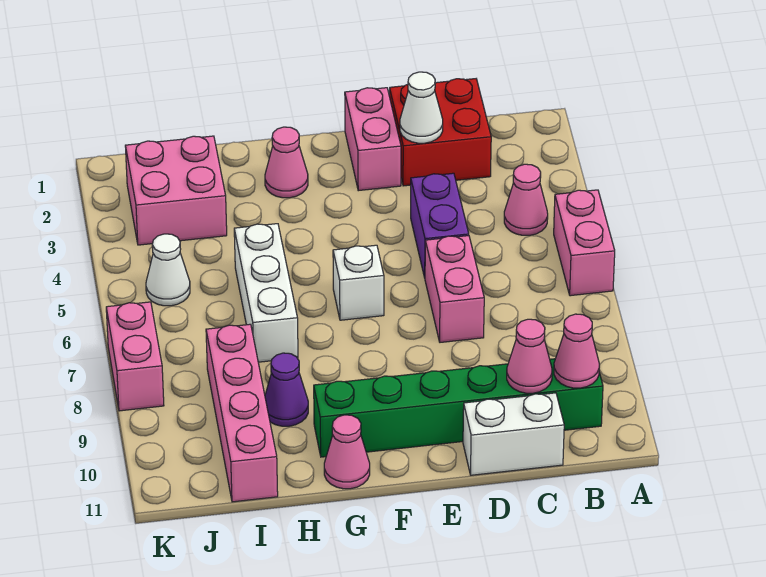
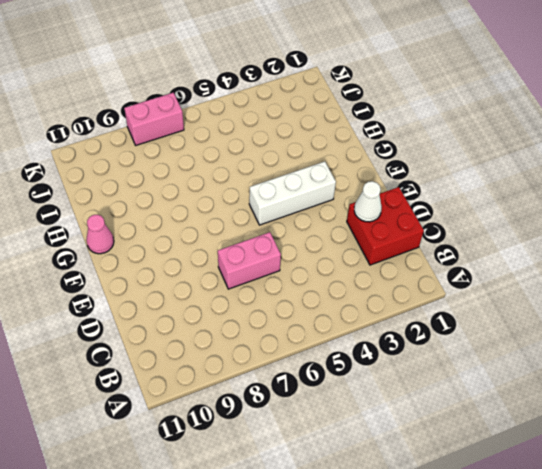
white 1x3 brick [249,161,336,225] -> white 1x3 brick moved to [234,224,298,362]
none -> pink 1x2 brick [554,190,615,296]
none -> pink 1x1 cone [504,164,548,235]
none -> green 1x6 brick [314,359,603,457]

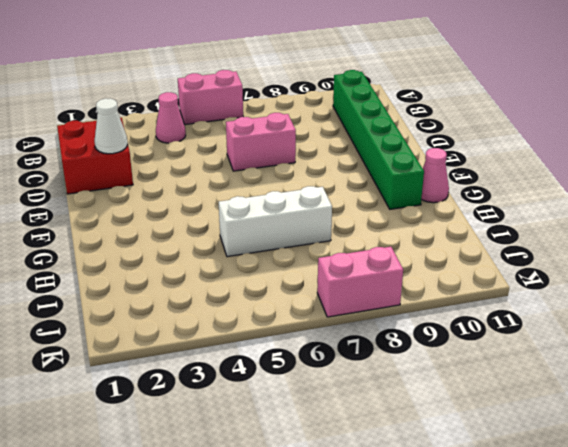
none -> white 1x2 brick [463,393,564,475]
none -> purple 1x2 brick [411,173,469,278]
none -> pink 1x2 brick [345,88,401,191]

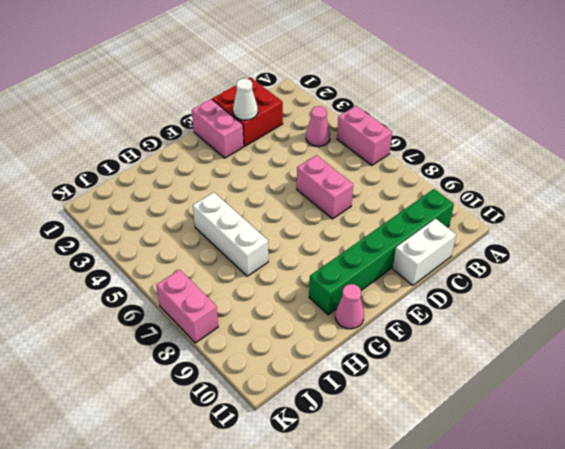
none -> purple 1x2 brick [411,173,469,278]
none -> white 1x1 brick [333,245,384,320]
none -> pink 1x1 cone [265,127,308,198]

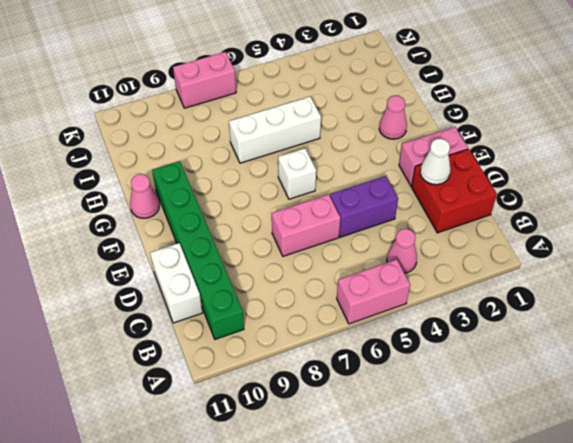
none -> purple 1x1 cone [265,353,308,426]
none -> pink 2x2 brick [125,136,227,245]
none -> pink 1x4 brick [206,324,278,502]

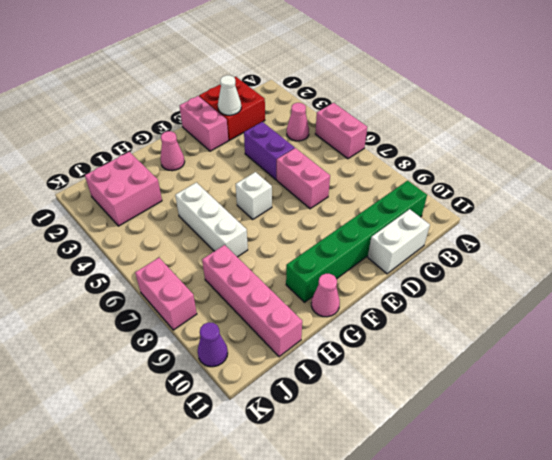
purple 1x1 cone [197,322,228,367] -> purple 1x1 cone moved to [265,353,308,426]
none -> white 1x1 cone [146,234,190,306]
none -> pink 1x1 cone [554,314,599,388]
none -> pink 1x1 cone [507,319,552,393]

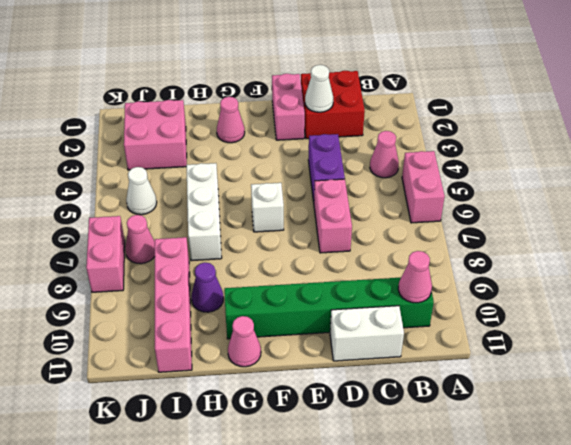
pink 1x1 cone [125,215,155,264] -> pink 1x1 cone moved to [507,319,552,393]

